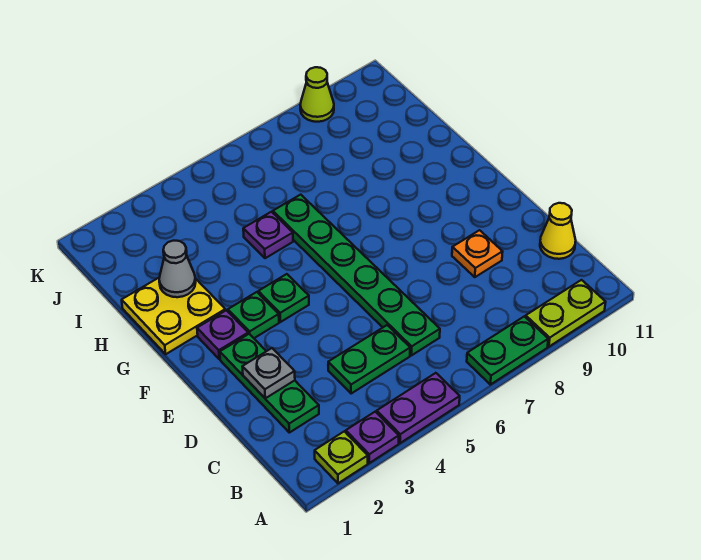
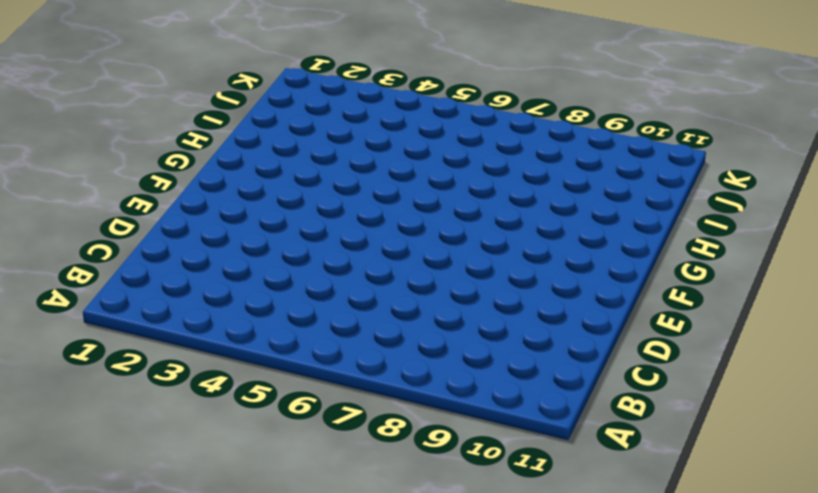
none -> lime 1x1 plate [315,431,368,483]
none -> purple 1x1 plate [346,412,399,463]
none -> purple 1x2 plate [377,373,460,443]

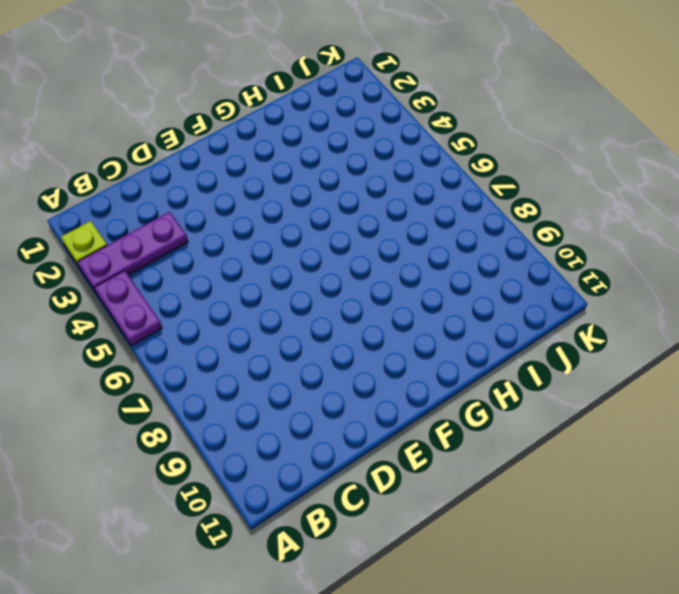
purple 1x3 plate [78,212,188,292] -> purple 1x1 plate [346,412,399,463]
none -> green 1x2 plate [467,316,548,385]
none -> lime 1x2 plate [526,280,606,347]
none -> green 1x3 plate [220,334,319,433]

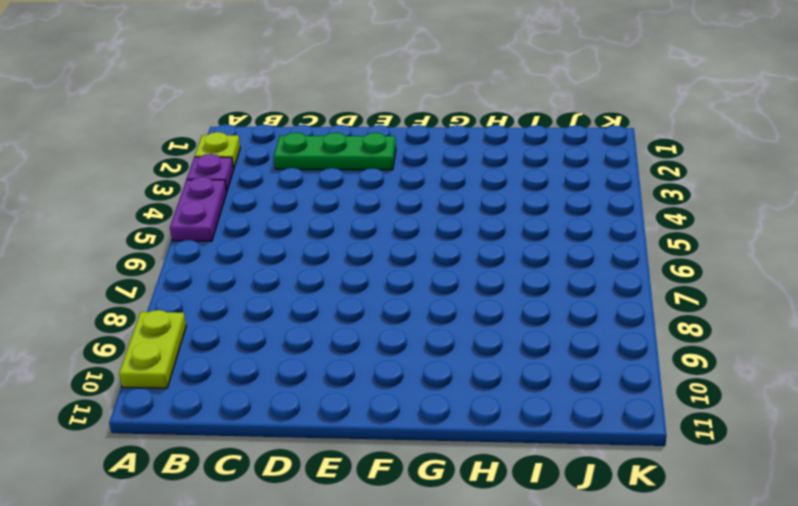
none -> green 1x2 plate [467,316,548,385]
none -> green 1x2 plate [328,325,410,394]
none -> green 1x6 plate [273,195,440,355]

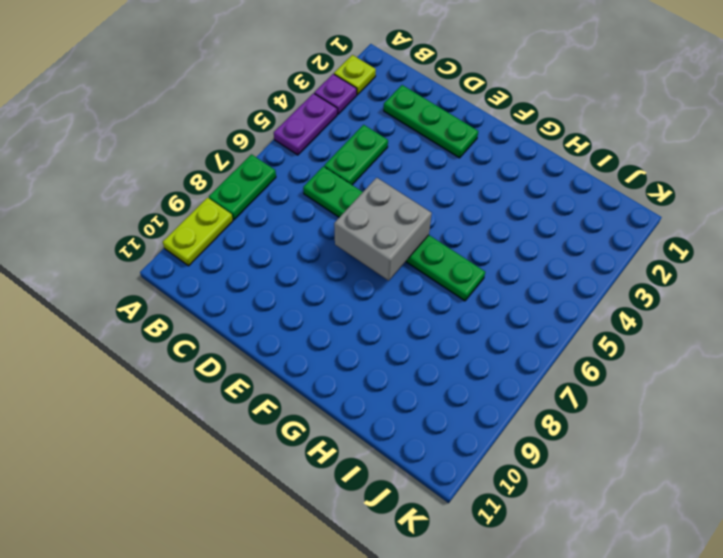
grey 2x2 brick [334,178,432,281] -> none
none -> yellow 1x1 cone [540,203,576,259]
none -> orange 1x1 plate [452,230,503,277]
none -> purple 1x1 plate [197,310,248,359]

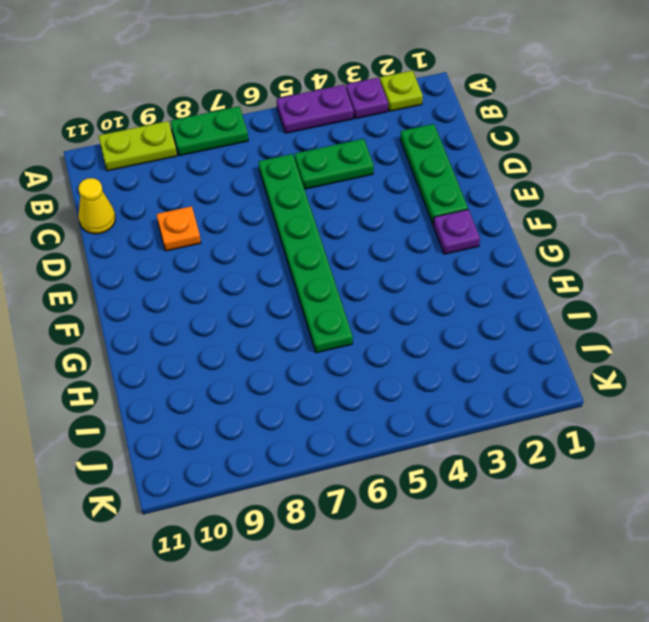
none -> green 1x1 plate [228,292,279,338]
none -> green 1x1 plate [258,274,309,322]
none -> yellow 2x2 plate [122,278,225,354]

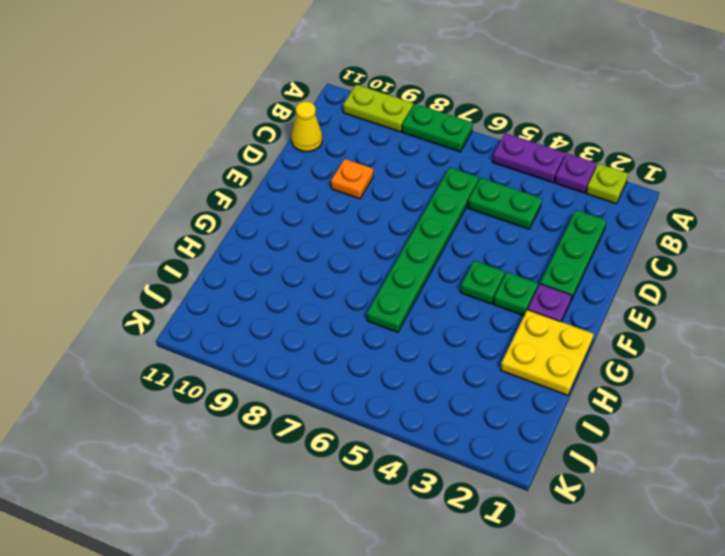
none -> purple 1x1 plate [243,212,293,258]
none -> lime 1x1 cone [300,67,334,122]
none -> grey 1x1 plate [242,348,295,399]

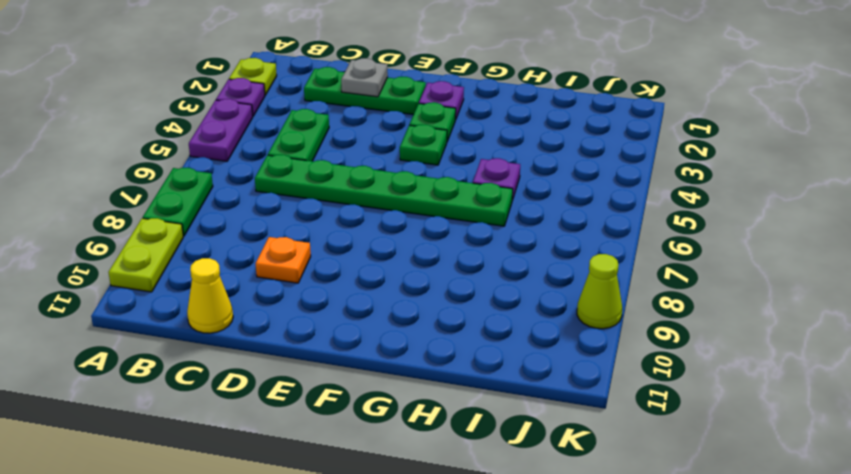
none -> yellow 2x2 plate [122,278,225,354]
none -> grey 1x1 cone [159,241,196,297]

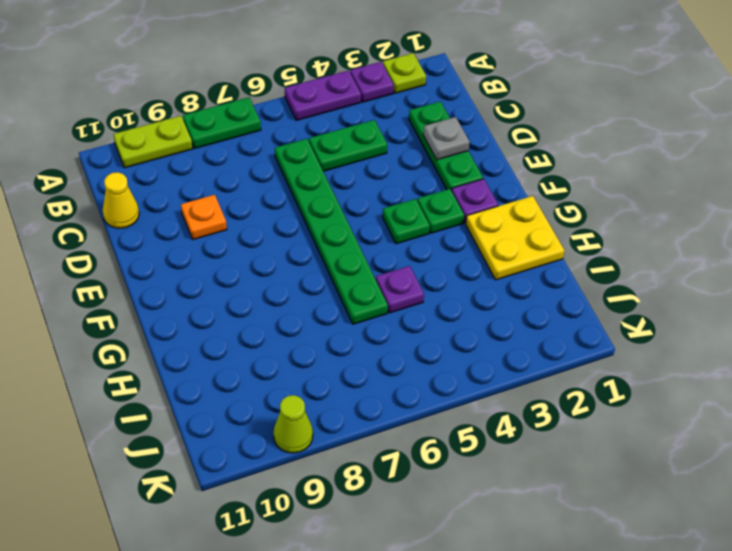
none -> grey 1x1 cone [159,241,196,297]

